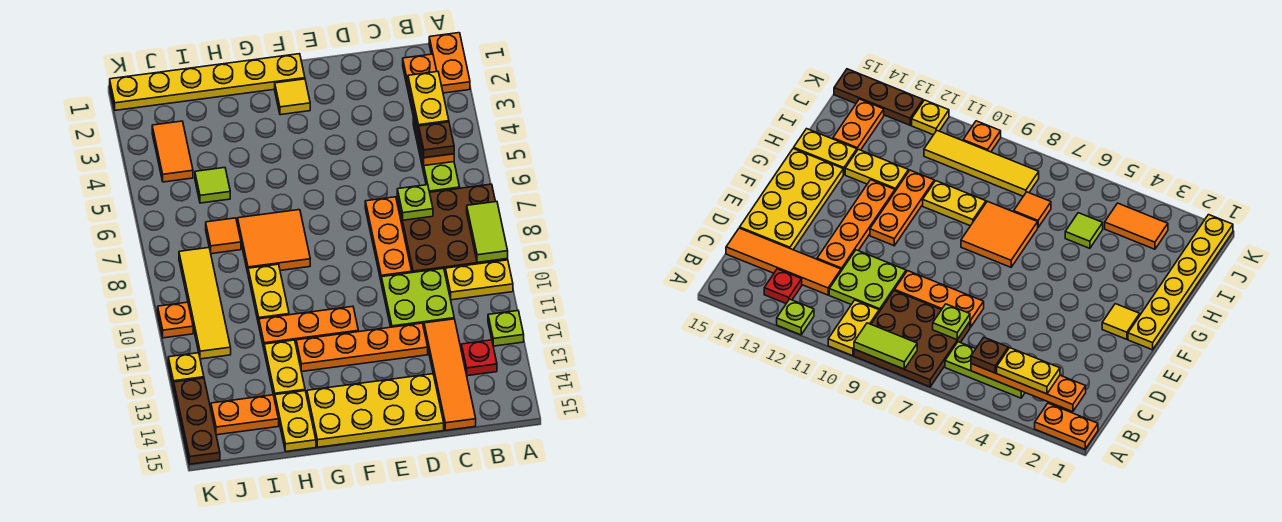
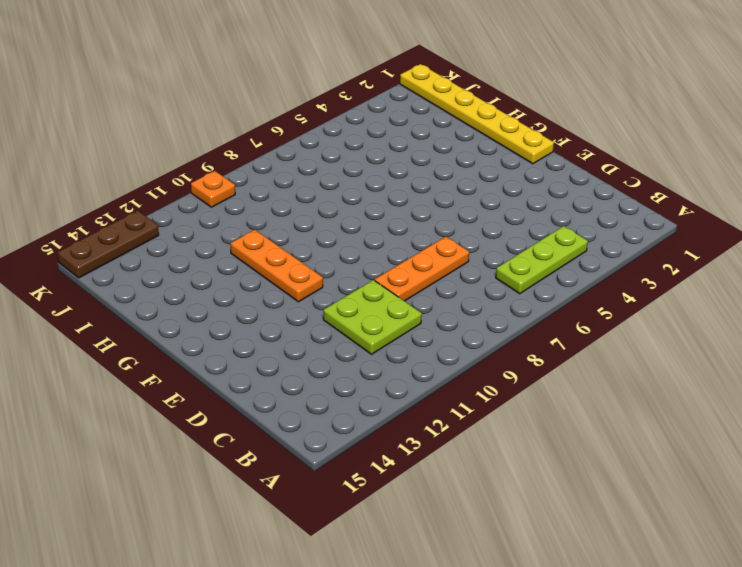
none -> orange 1x2 plate [429,33,470,93]
none -> brown 3x3 plate [397,184,508,273]
none -> yellow 1x2 plate [445,260,513,300]
none -> lime 1x1 plate [488,311,524,346]

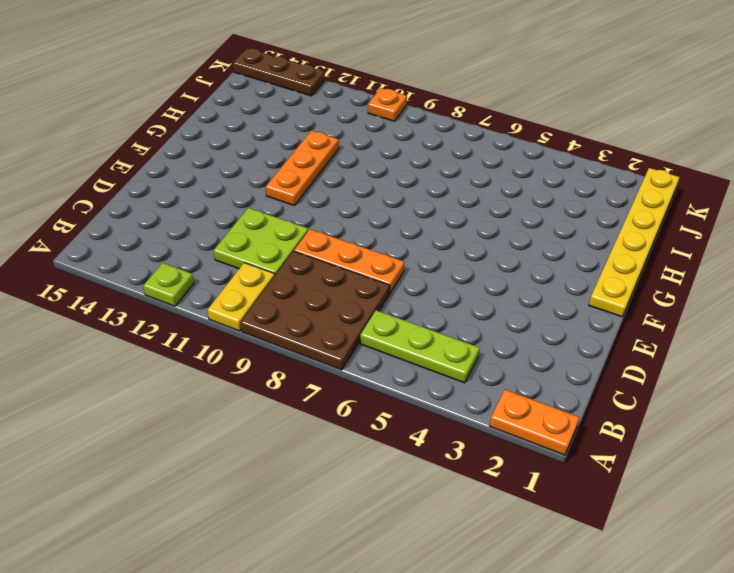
none -> red 1x1 plate [461,340,497,376]
none -> orange 1x4 tile [424,319,476,430]
none -> orange 1x4 plate [296,323,428,372]
none -> yellow 2x4 plate [307,374,444,447]

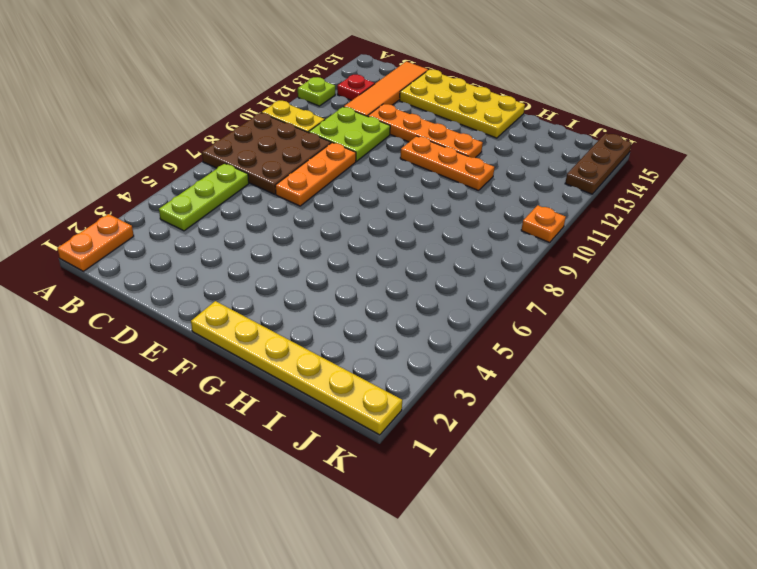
none -> yellow 1x1 tile [275,79,310,115]
none -> orange 2x2 tile [238,210,310,273]
none -> yellow 1x2 plate [248,264,289,324]
none -> yellow 1x2 plate [264,340,305,399]

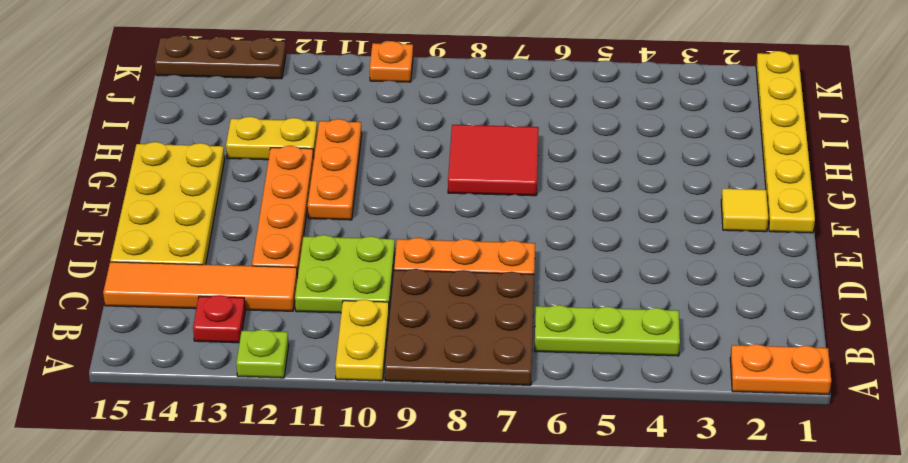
red 2x2 tile [448,125,539,196] -> orange 2x2 tile [238,210,310,273]
none -> yellow 1x2 plate [248,264,289,324]
none -> yellow 1x2 plate [275,391,316,452]
none -> lime 1x1 tile [195,168,230,203]
none -> orange 1x1 tile [206,218,241,254]

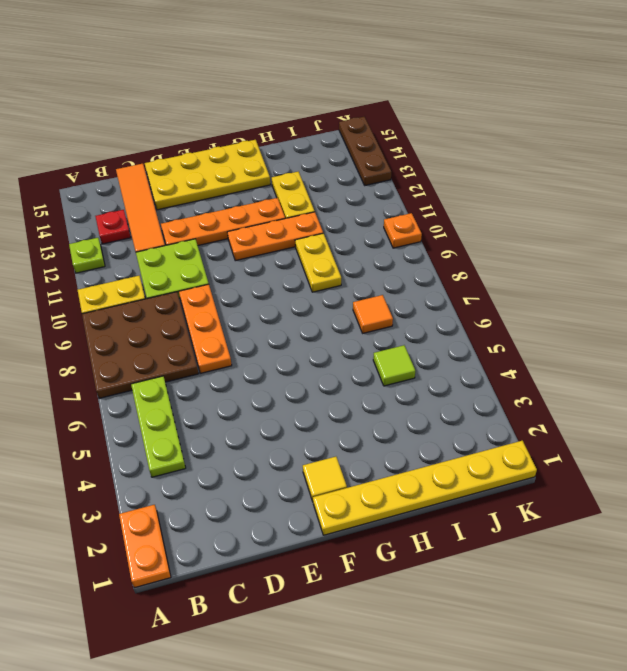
none -> orange 2x2 tile [238,210,310,273]
none -> yellow 1x2 plate [275,391,316,452]
none -> orange 1x2 plate [211,395,279,435]
none -> orange 1x2 tile [152,121,193,182]

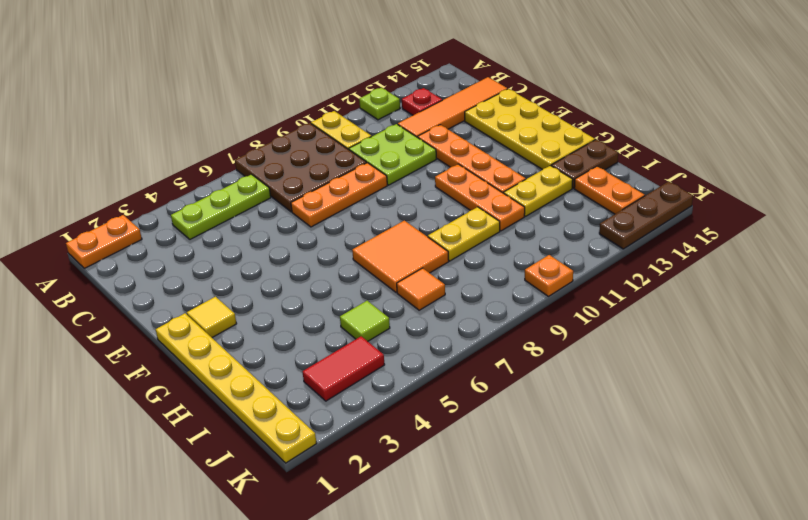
brown 1x2 plate [551,140,618,188] -> yellow 1x2 plate [275,391,316,452]
red 1x2 tile [303,336,385,401] -> orange 1x2 tile [152,121,193,182]
none -> yellow 1x4 tile [179,248,231,359]
none -> yellow 1x1 plate [168,353,204,388]
none -> lime 1x2 tile [467,202,508,263]
none -> orange 1x4 plate [403,54,454,166]

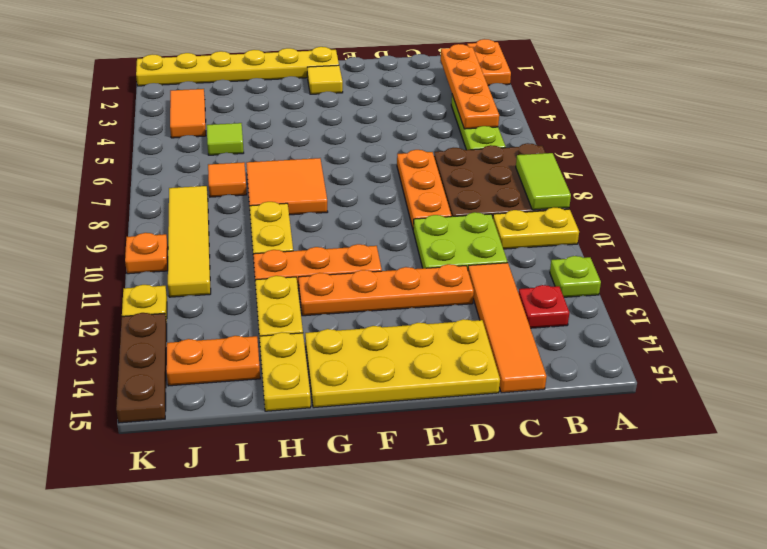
none -> lime 1x1 plate [397,185,433,220]
none -> yellow 1x2 plate [408,72,449,132]
none -> brown 1x1 plate [418,122,454,158]

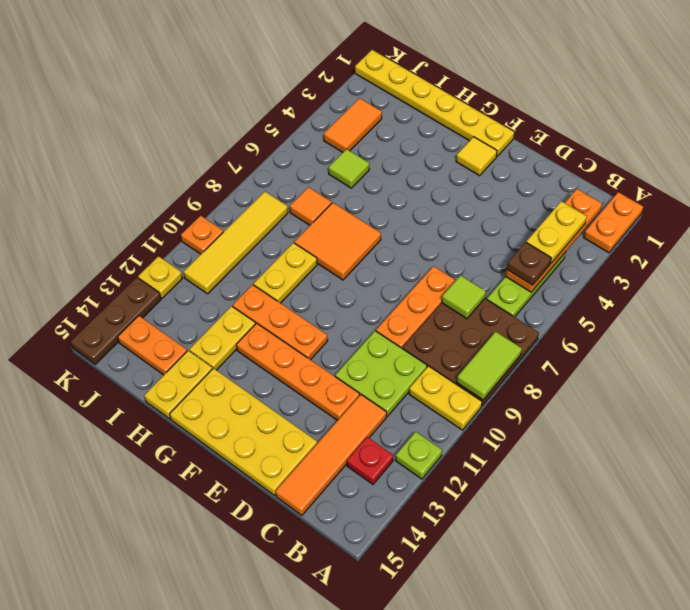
lime 1x1 tile [442,275,486,319] -> lime 1x1 plate [397,185,433,220]

